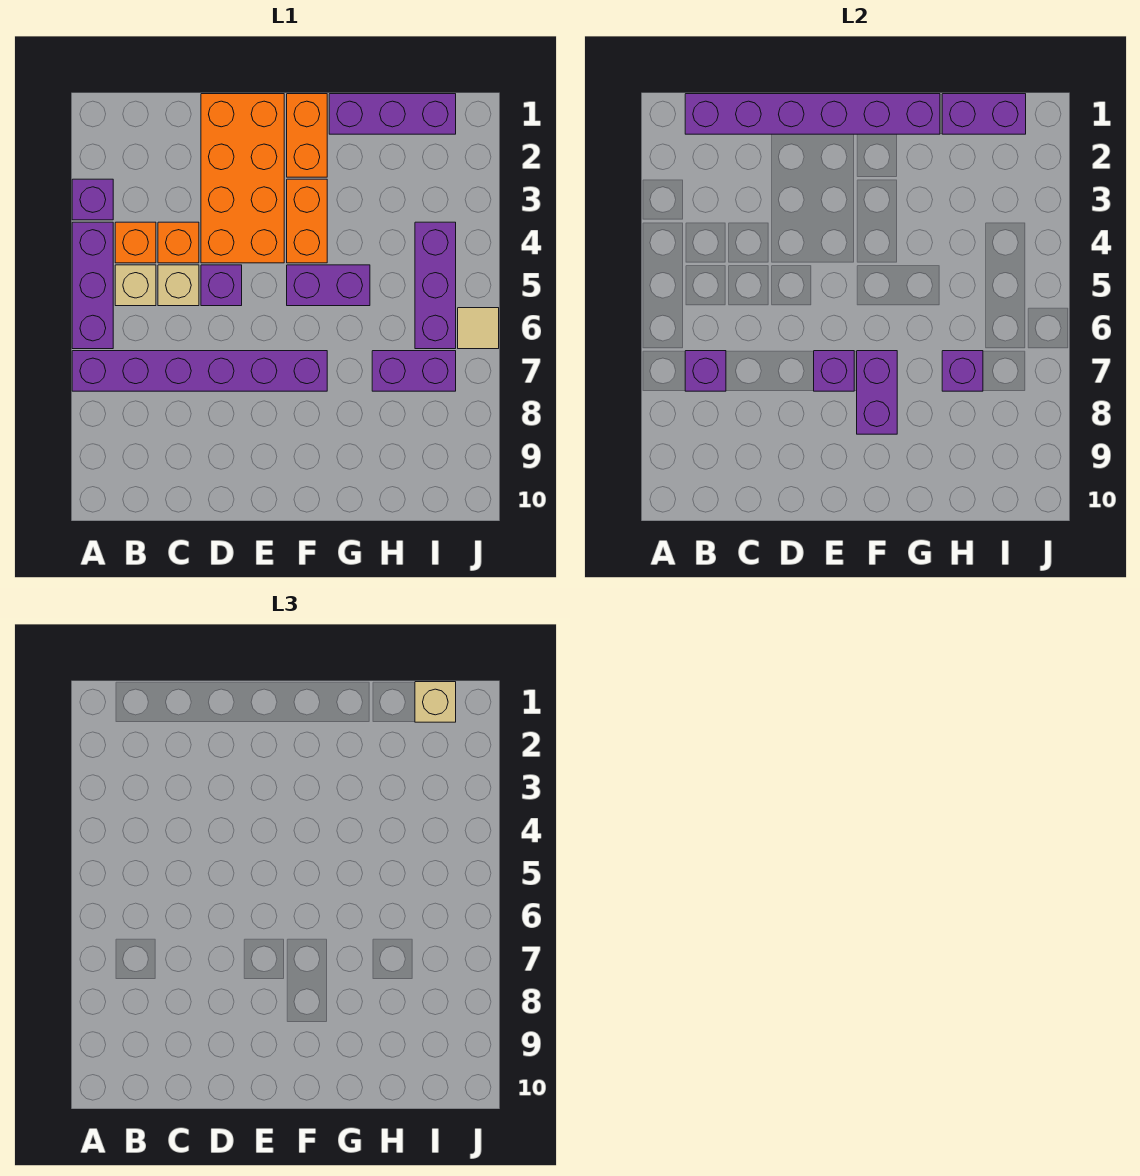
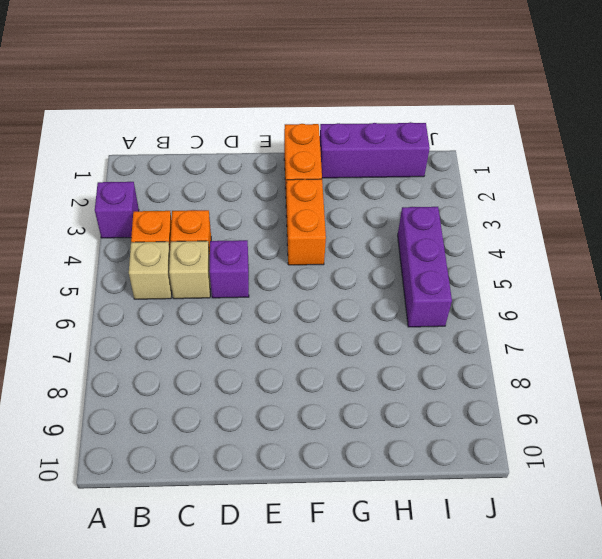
none -> purple 1x3 brick [72,222,113,349]
none -> purple 1x6 brick [72,351,327,391]
none -> orange 2x4 brick [201,94,284,263]

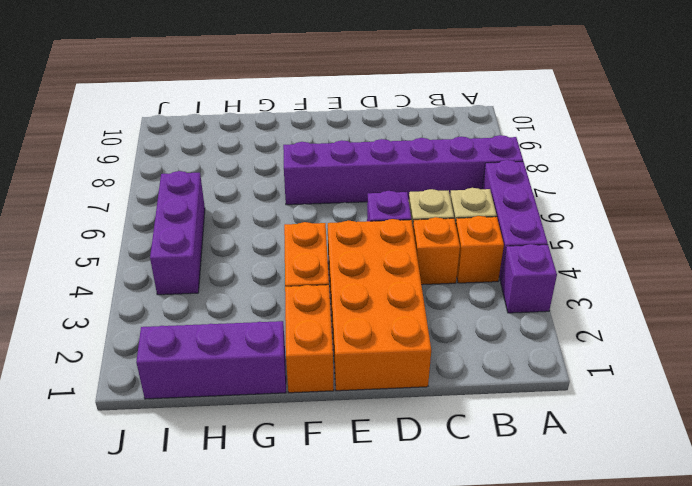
none -> purple 1x2 brick [287,265,370,306]
none -> purple 1x2 brick [372,351,456,391]
none -> tan 1x1 tile [458,308,499,349]

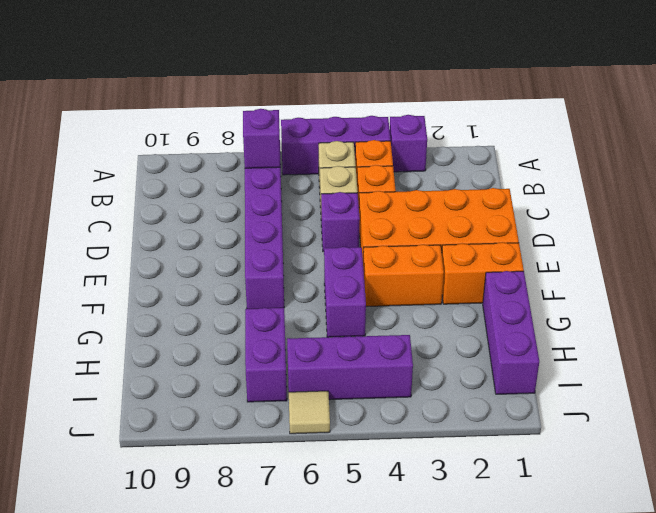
none -> purple 1x6 brick [685,94,940,134]
none -> purple 1x1 brick [814,351,854,391]
none -> purple 1x2 brick [857,351,897,434]

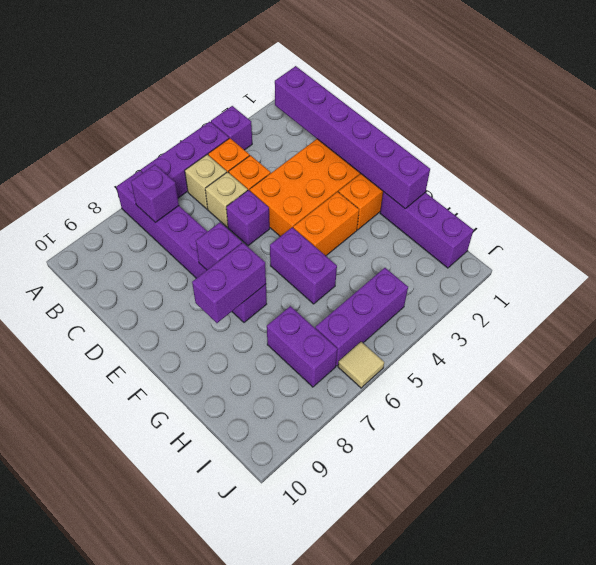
none -> purple 1x2 brick [942,94,1026,134]
none -> purple 1x1 brick [942,351,983,391]
none -> tan 1x1 brick [415,682,456,722]

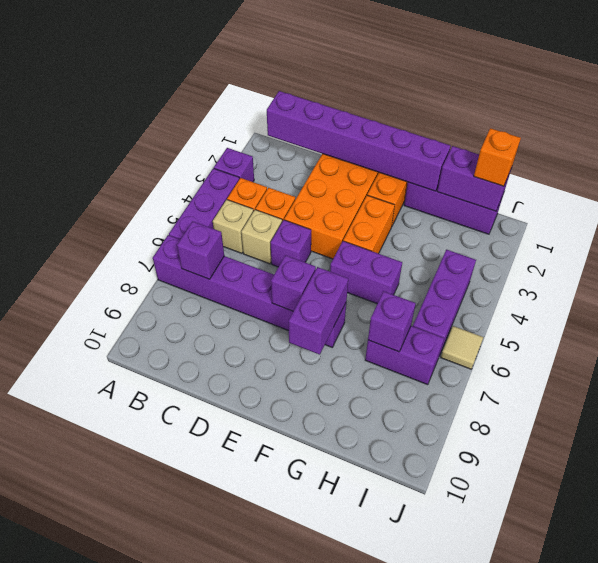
orange 1x1 brick [474,128,521,186] -> tan 1x1 brick [415,682,456,722]

